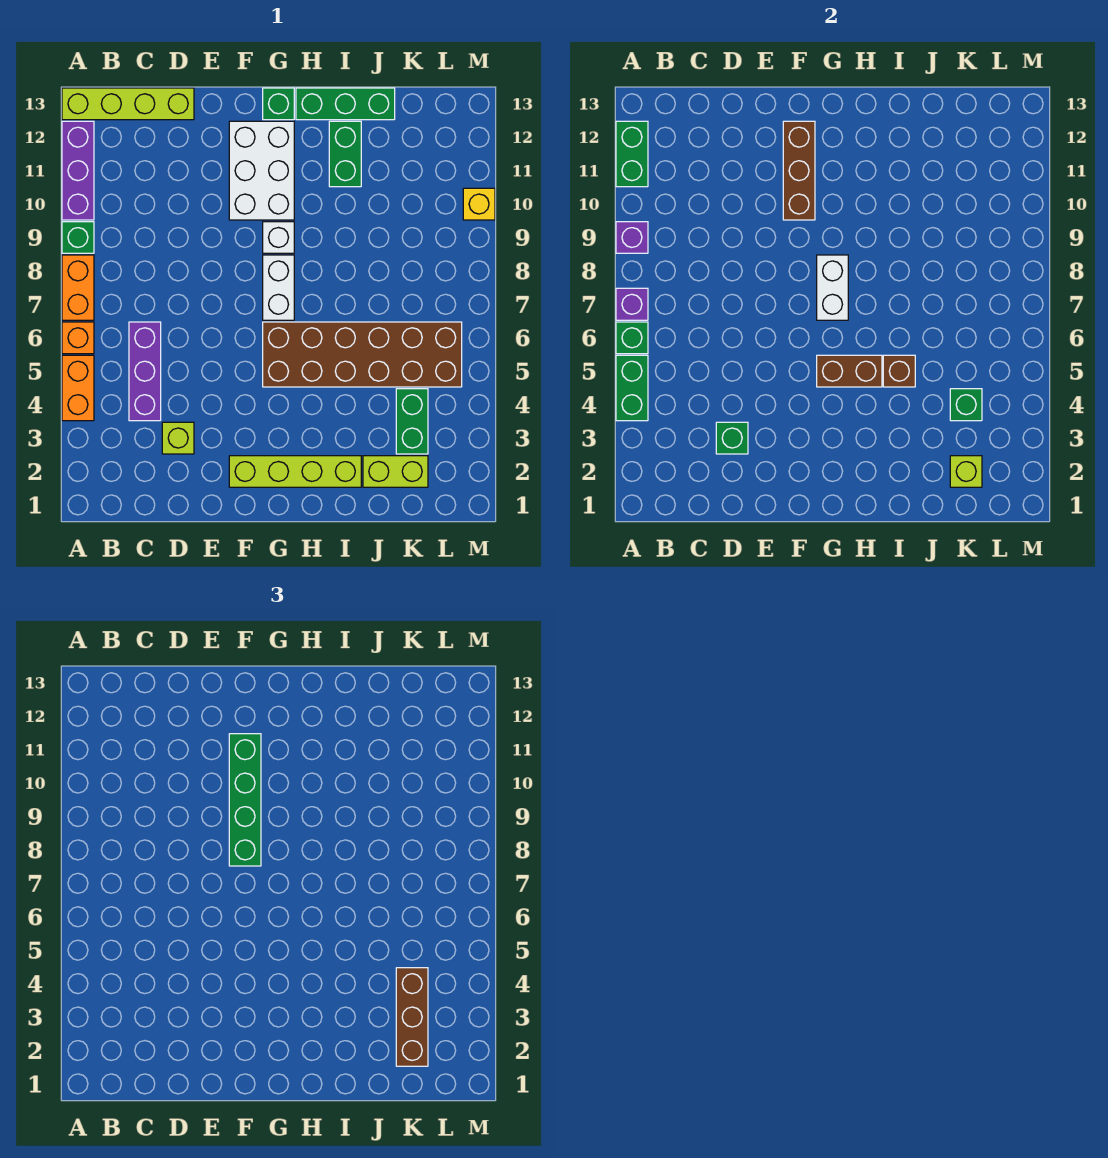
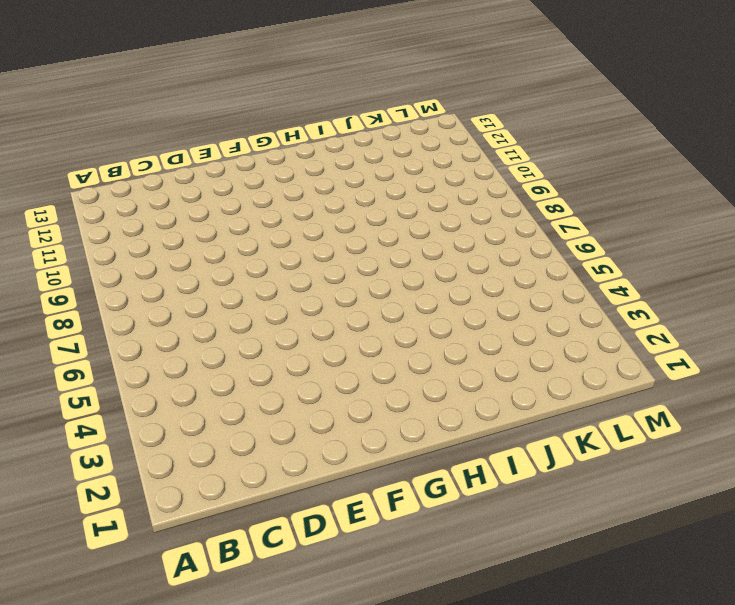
none -> orange 1x2 brick [62,355,94,421]
none -> orange 1x1 brick [62,322,94,354]
none -> orange 1x2 brick [62,255,94,320]
none -> green 1x1 brick [62,222,94,253]

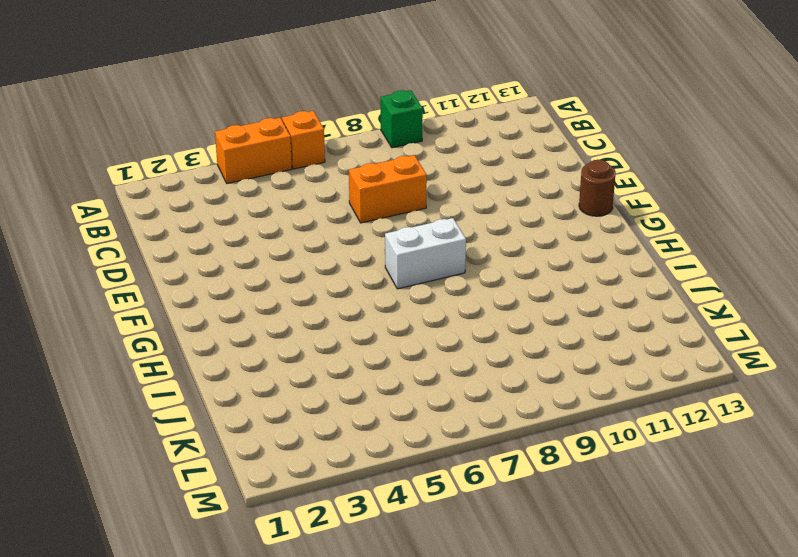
orange 1x2 brick [349,155,427,223] -> orange 1x2 brick moved to [62,255,94,320]
brown 1x1 round brick [579,160,616,216] -> none
none -> purple 1x3 brick [62,121,94,220]
none -> lime 1x4 brick [62,88,194,120]
none -> purple 1x3 brick [129,322,161,421]
none -> lime 1x1 brick [162,422,194,454]

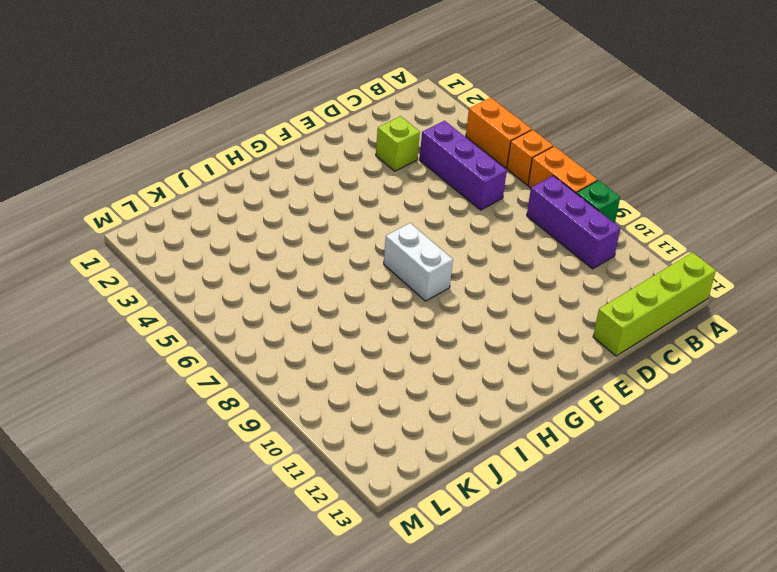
purple 1x3 brick [527,176,620,269] -> purple 1x3 brick moved to [62,121,94,220]
none -> lime 1x4 brick [229,456,361,487]
none -> white 2x3 brick [229,121,294,220]
none -> brown 2x6 brick [263,322,462,387]
none -> white 1x1 brick [263,222,294,253]

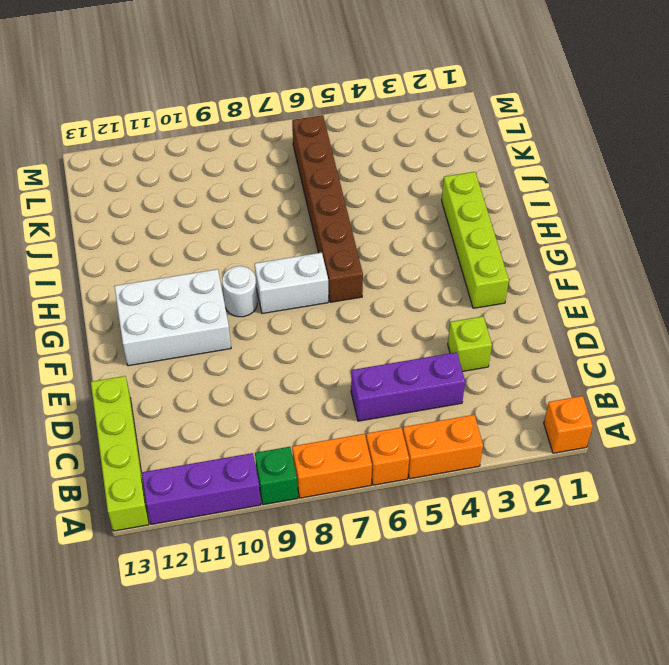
orange 1x1 brick [544,396,593,453] -> none
brown 1x6 brick [292,115,363,302] -> brown 2x6 brick [263,322,462,387]
white 1x1 round brick [222,266,257,317] -> white 1x1 brick [263,222,294,253]
none -> green 1x1 brick [263,88,294,120]
none -> green 1x3 brick [296,88,395,120]
none -> green 1x2 brick [329,121,361,187]
none -> lime 1x2 brick [363,456,428,487]

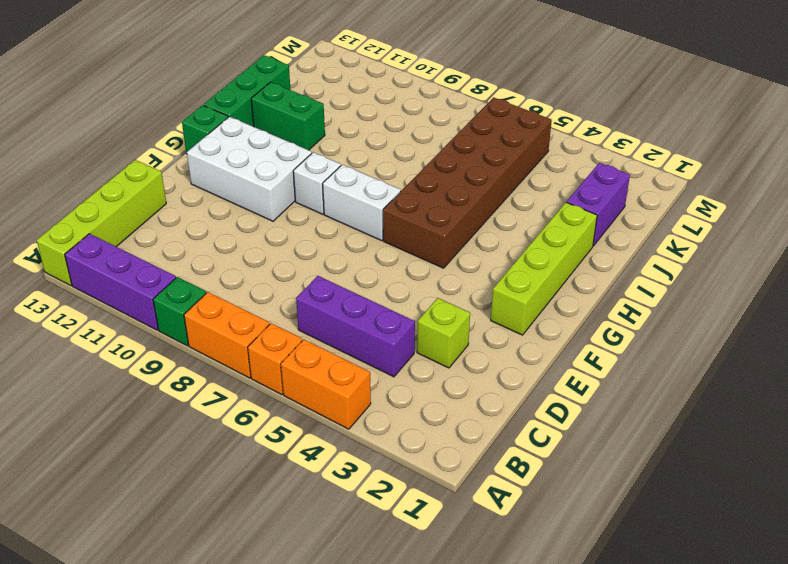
purple 1x2 brick [567,163,630,246] -> lime 1x2 brick [363,456,428,487]
none -> green 1x2 brick [396,389,428,454]
none -> yellow 1x1 brick [463,188,495,220]
none -> green 1x2 brick [616,355,648,421]
none -> green 1x1 brick [616,322,648,354]

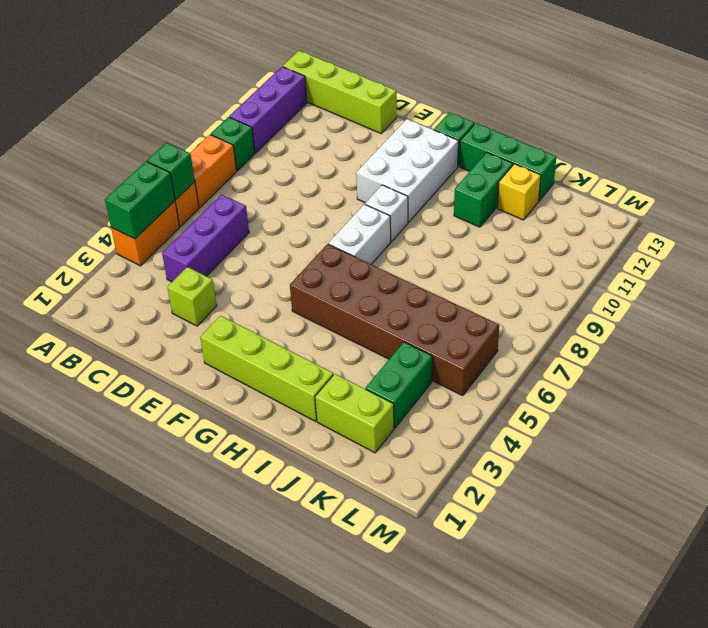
yellow 1x1 brick [497,164,541,220] -> yellow 1x1 brick moved to [463,188,495,220]
none -> purple 1x1 brick [616,288,648,320]
none -> purple 1x1 brick [616,222,648,253]
none -> green 1x2 brick [616,121,648,187]
none -> green 1x1 brick [716,422,748,454]

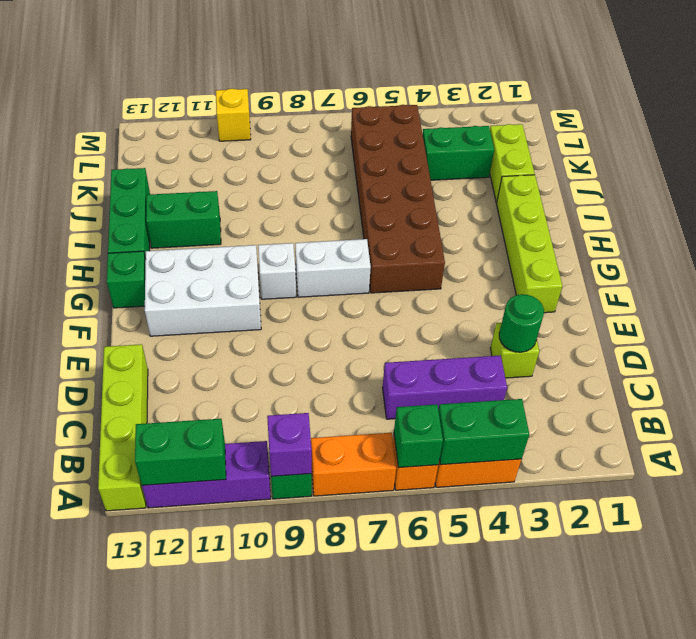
green 1x1 round brick [499,294,544,352] -> green 1x1 brick [716,422,748,454]
none -> purple 1x1 brick [616,288,648,320]
none -> brown 1x3 brick [783,121,815,220]
none -> brown 1x2 brick [817,355,882,387]
none -> white 1x2 brick [817,255,848,320]

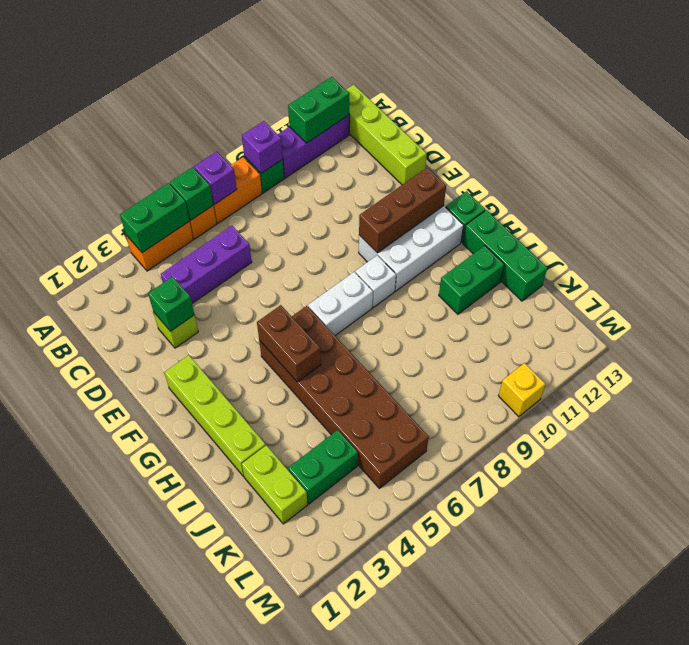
none -> white 1x2 brick [817,255,848,320]
none -> brown 1x1 brick [883,355,915,387]
none -> lime 1x1 brick [950,456,982,487]
none -> green 1x1 brick [950,389,982,421]

